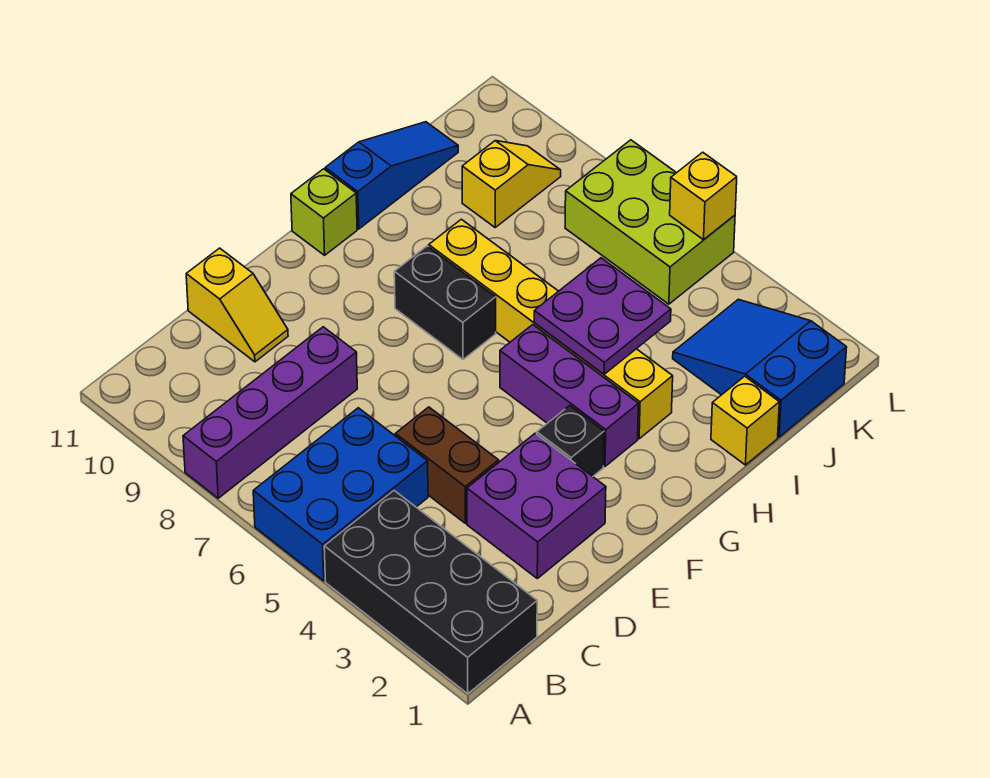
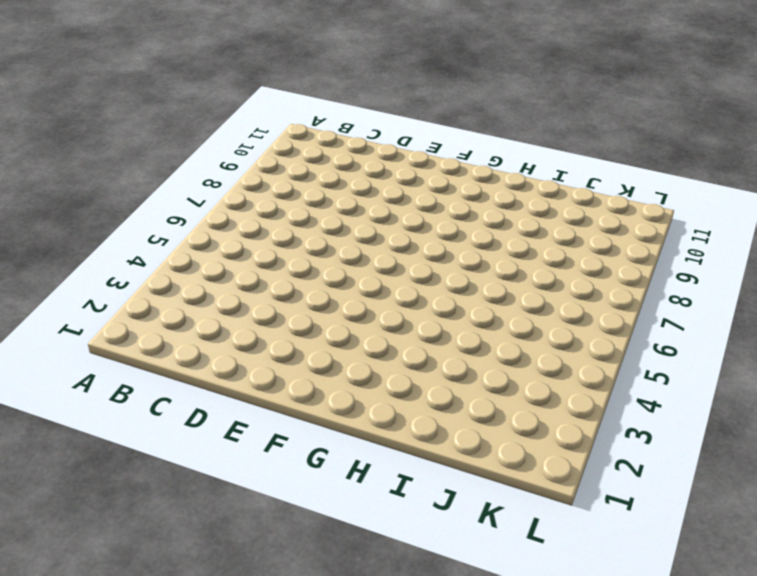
none -> black 2x4 brick [324,491,537,694]
none -> blue 2x3 brick [253,408,428,581]
none -> purple 1x4 brick [183,327,357,498]

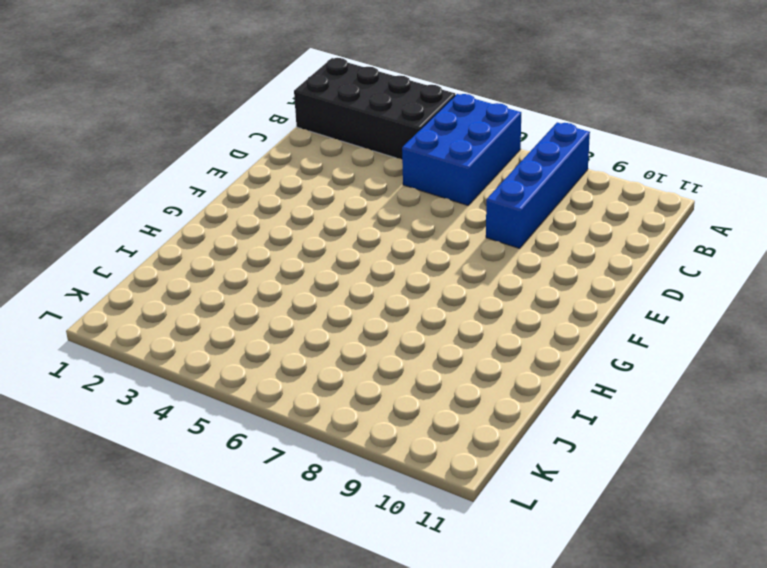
blue 1x4 brick [486,123,590,248] -> purple 1x4 brick [183,327,357,498]
none -> purple 2x2 brick [467,433,606,578]
none -> brown 1x2 brick [395,407,499,523]
none -> yellow 1x2 slope [186,248,288,362]

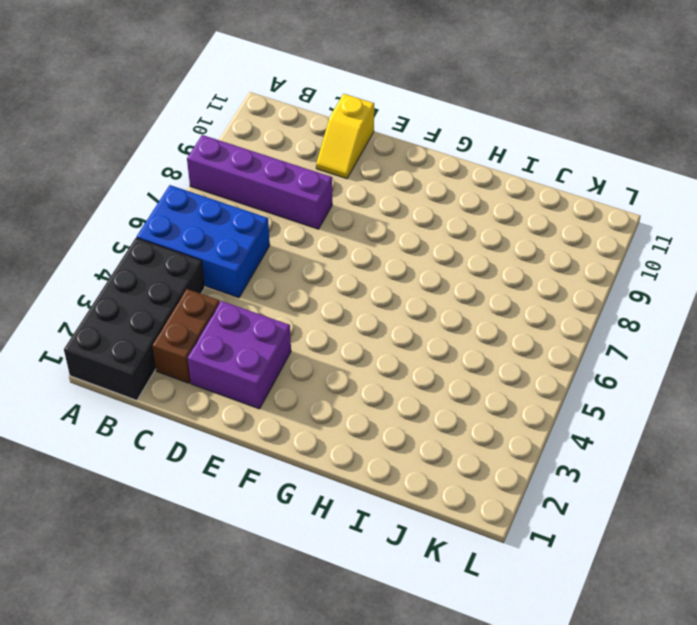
brown 1x2 brick [152,289,220,383] -> brown 1x2 brick moved to [395,407,499,523]
none -> black 1x1 brick [537,406,604,476]
none -> purple 1x3 brick [500,325,639,466]
none -> black 1x2 brick [394,246,496,360]

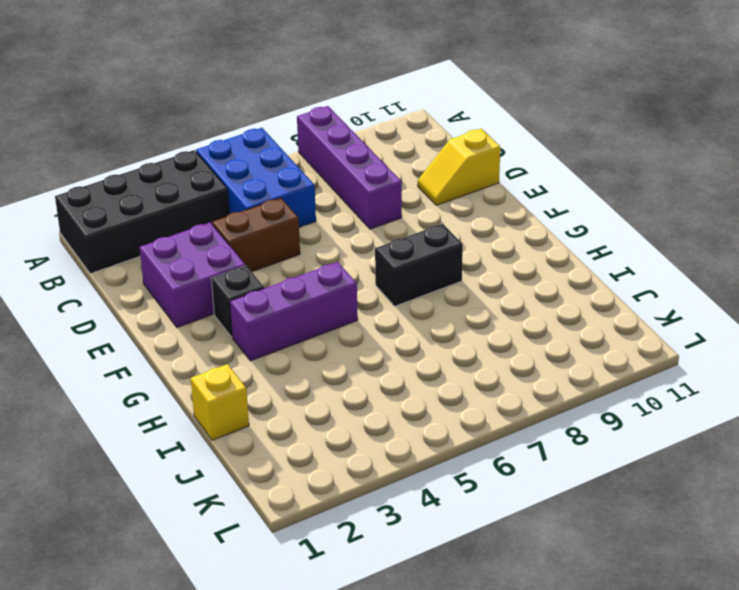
none -> lime 1x1 brick [291,169,357,255]
none -> yellow 1x6 brick [429,219,673,439]
none -> blue 1x3 slope [325,122,458,229]

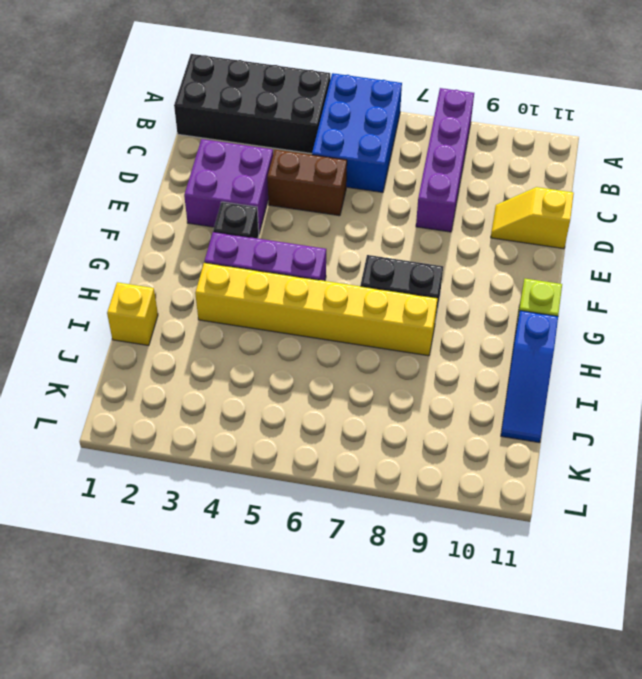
none -> blue 2x3 slope [673,299,847,437]
none -> yellow 1x2 slope [462,141,561,227]
none -> lime 2x3 brick [565,140,735,304]

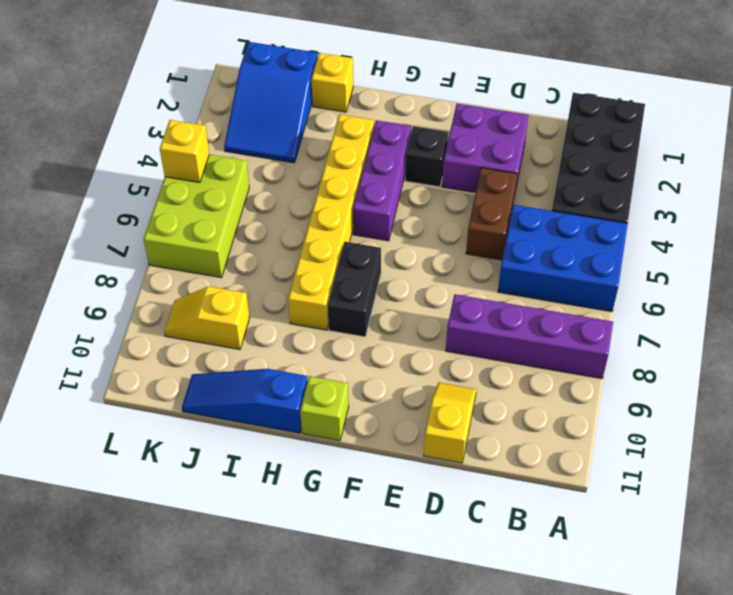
none -> purple 2x2 plate [534,258,671,374]

